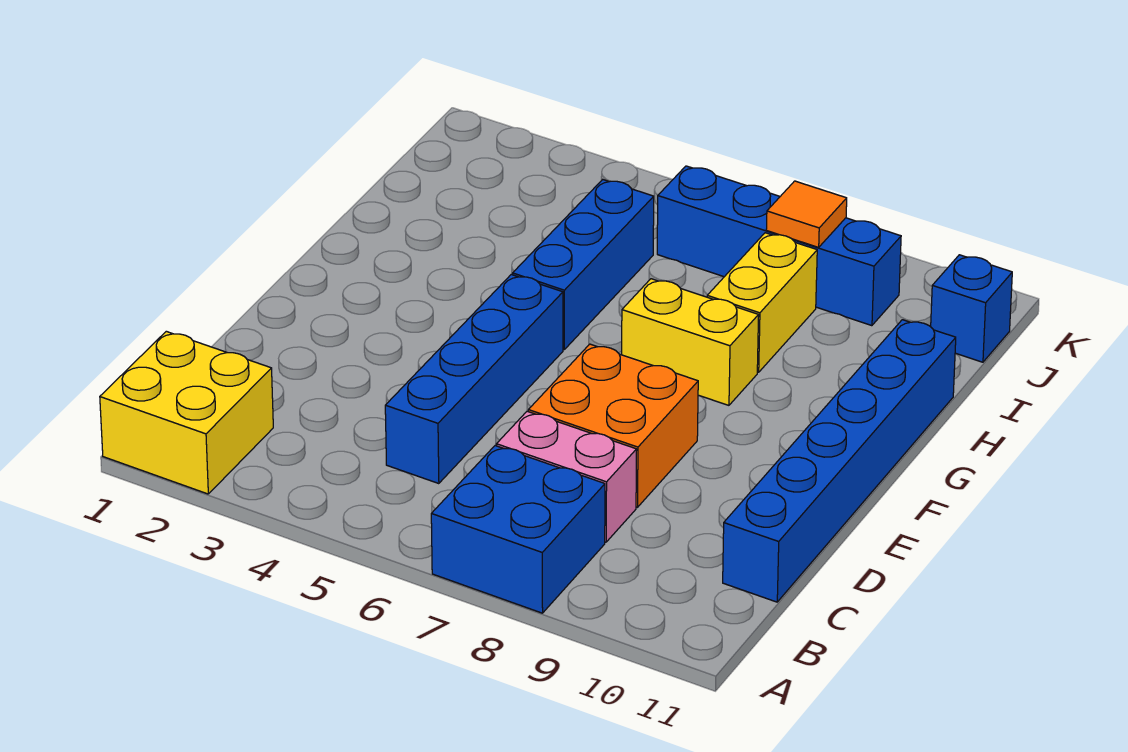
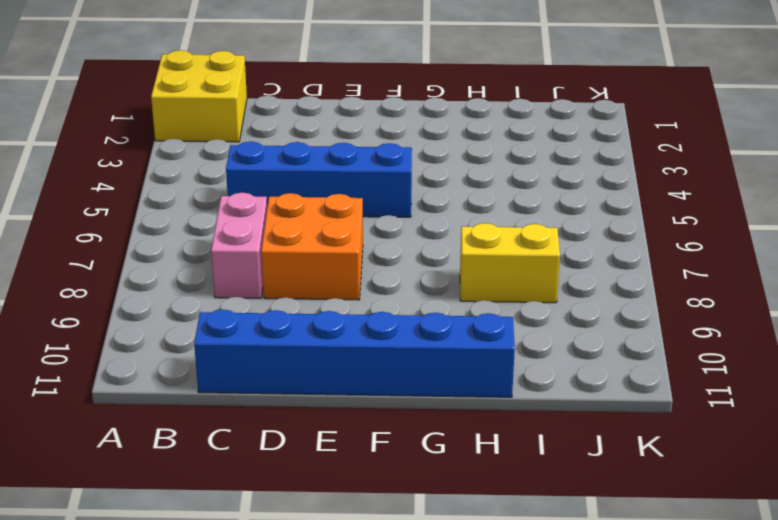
none -> blue 2x2 brick [431,446,605,613]
none -> blue 1x3 brick [513,180,654,350]
none -> yellow 1x2 brick [622,279,759,405]

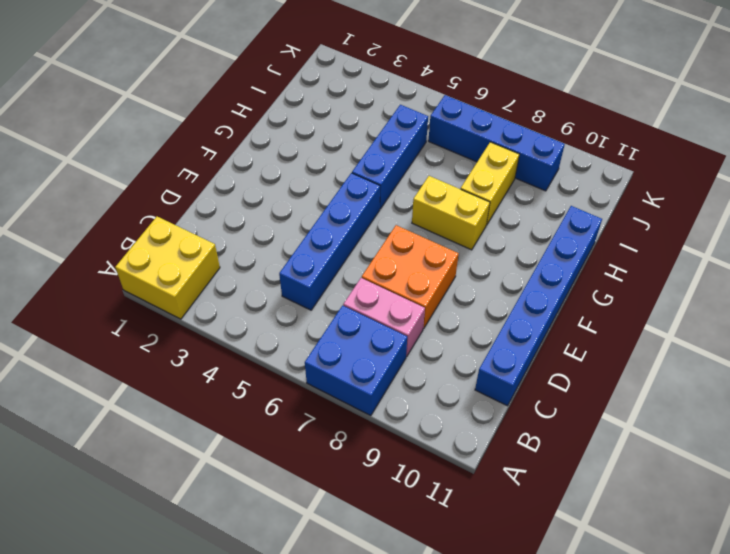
none -> blue 1x1 brick [931,255,1012,362]
none -> orange 1x1 tile [766,181,847,247]

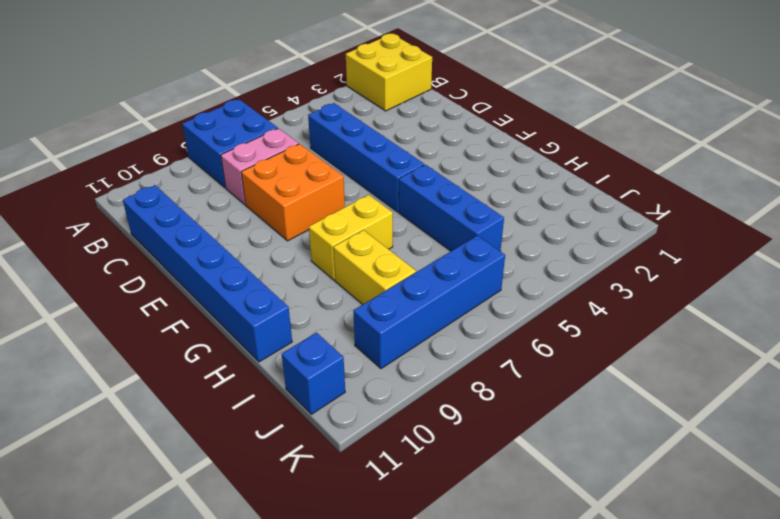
none -> orange 1x1 tile [766,181,847,247]

